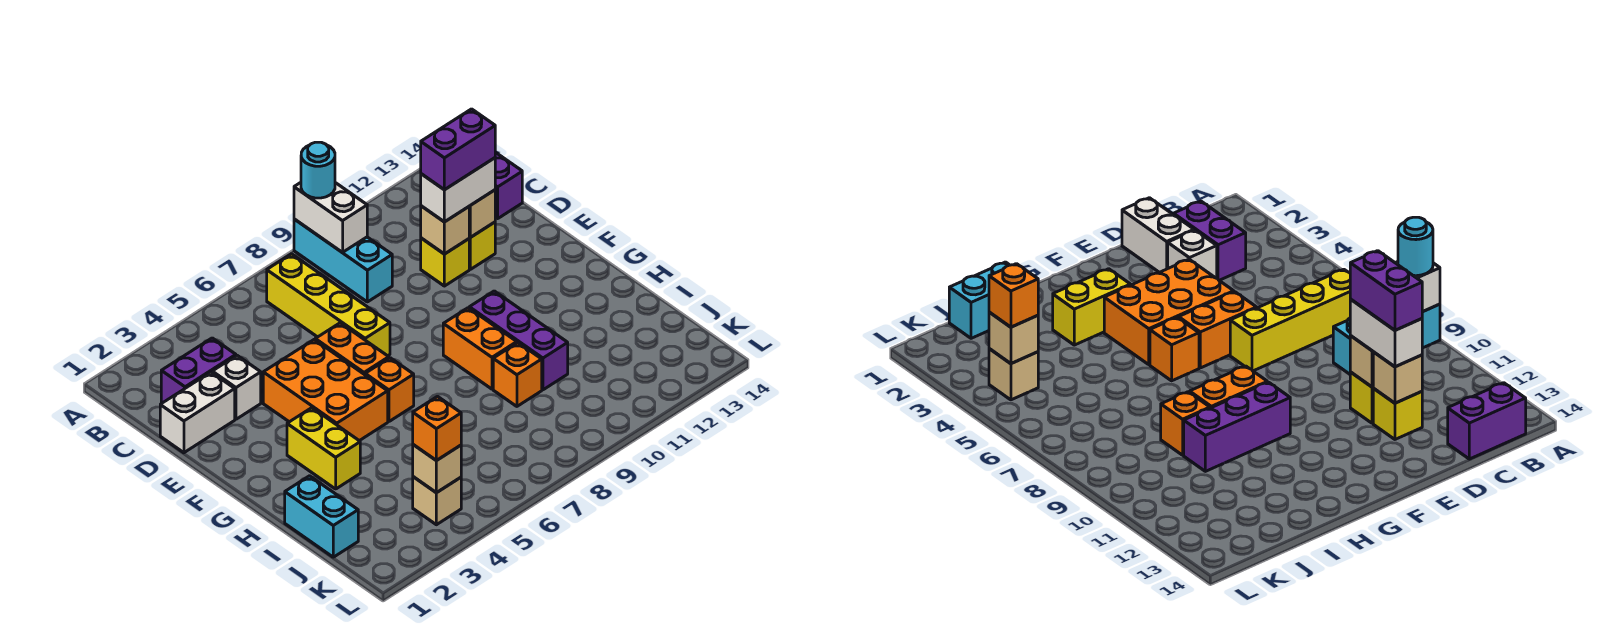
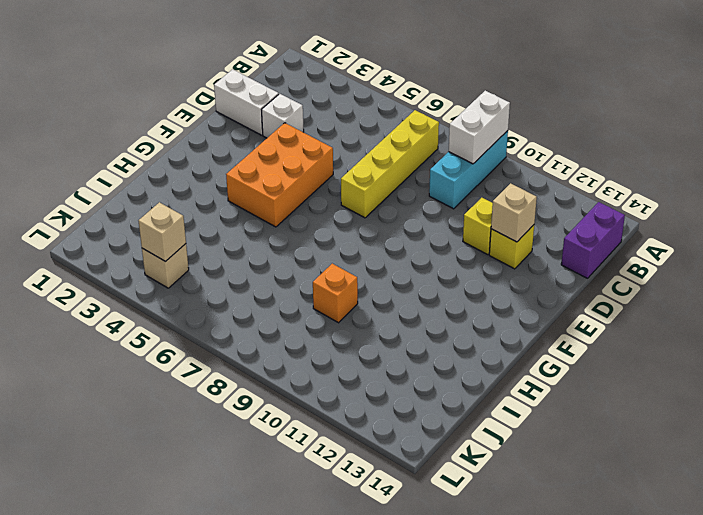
none -> purple 1x2 brick [161,338,236,403]
none -> orange 1x2 brick [315,323,389,375]
none -> yellow 1x2 brick [287,408,360,489]

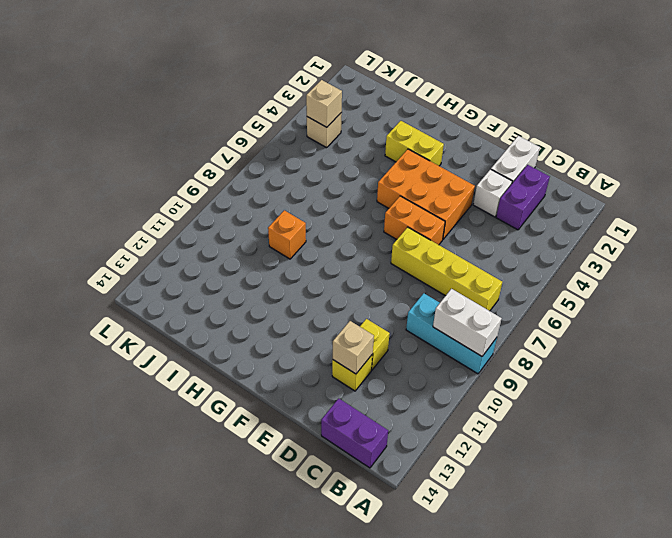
none -> orange 1x1 brick [365,358,414,422]
none -> orange 1x2 brick [443,308,517,389]
none -> purple 1x3 brick [469,291,568,390]

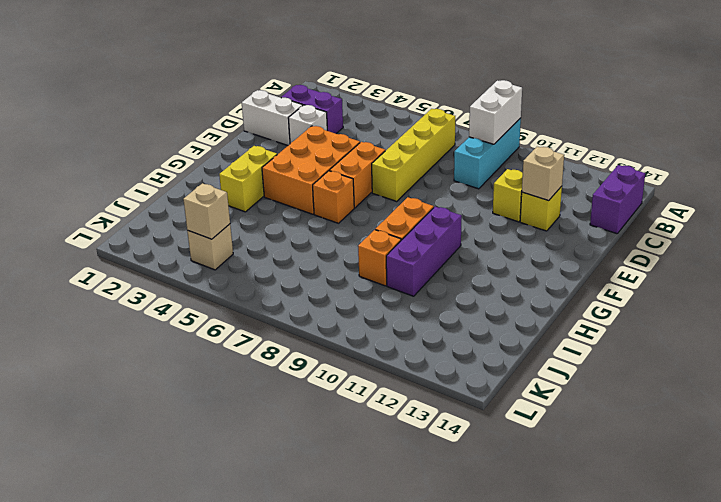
none -> cyan 1x2 brick [285,476,358,557]
none -> tan 1x1 brick [421,206,469,254]
none -> cyan 1x1 round brick [301,142,335,198]

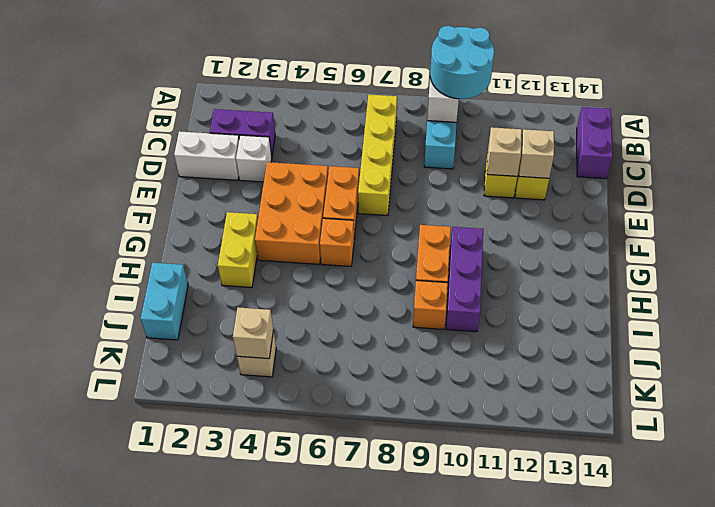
cyan 2x2 round brick [430,26,494,99] -> cyan 1x1 round brick [301,142,335,198]
none -> white 1x2 brick [421,158,495,222]
none -> orange 1x1 brick [413,397,461,461]
none -> purple 1x2 brick [421,109,495,190]

